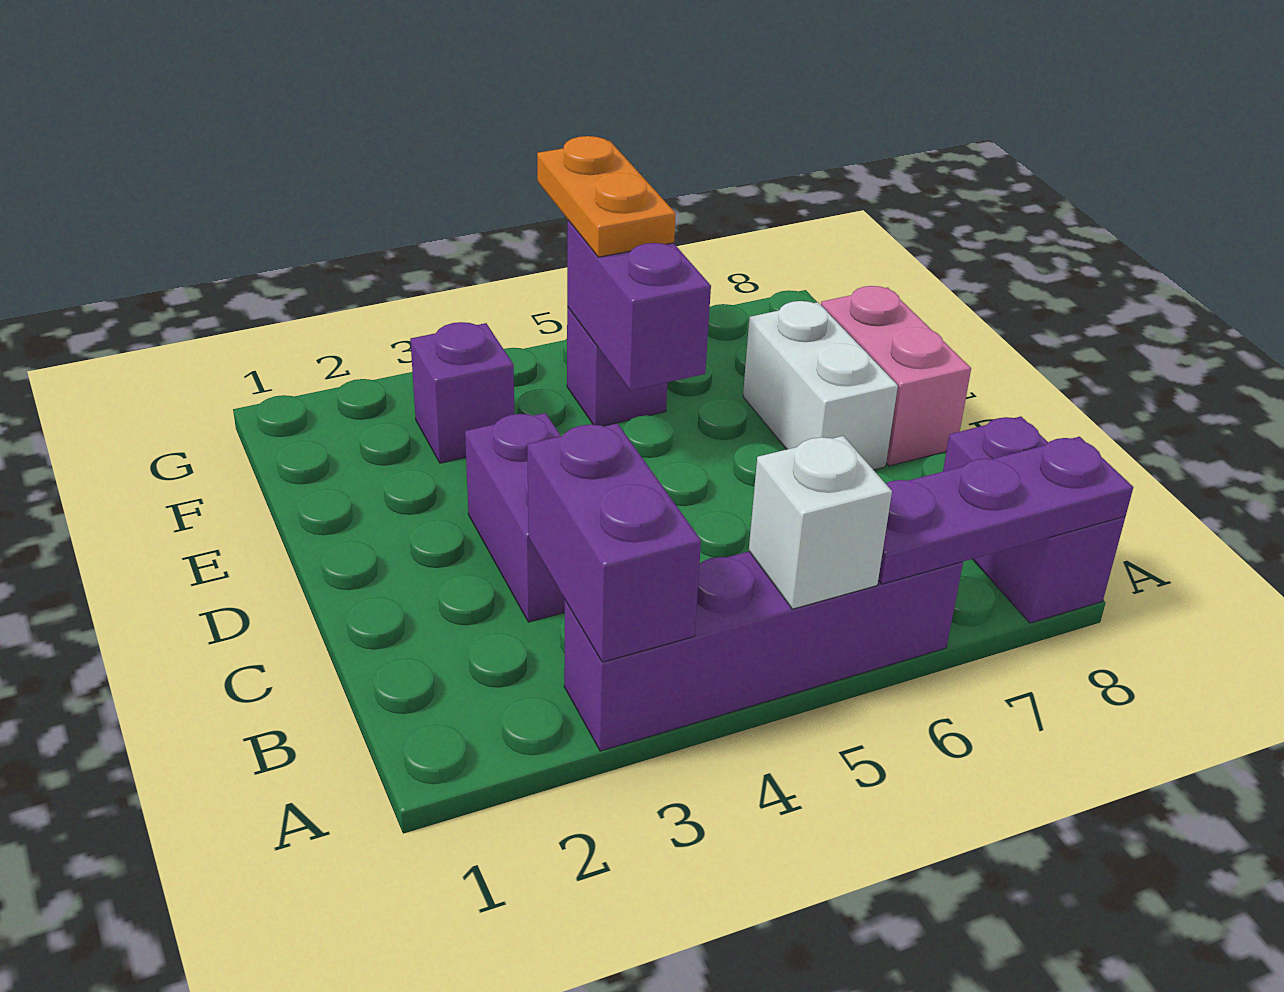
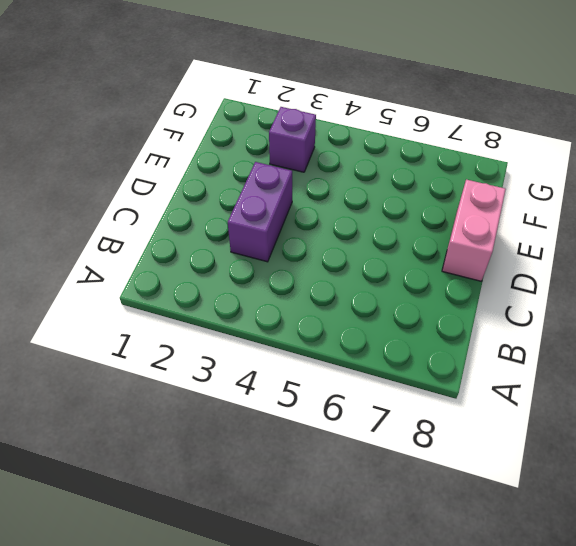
none -> purple 1x4 brick [564,551,963,751]
none -> purple 1x2 brick [943,417,1125,623]
none -> white 1x2 brick [743,301,898,470]

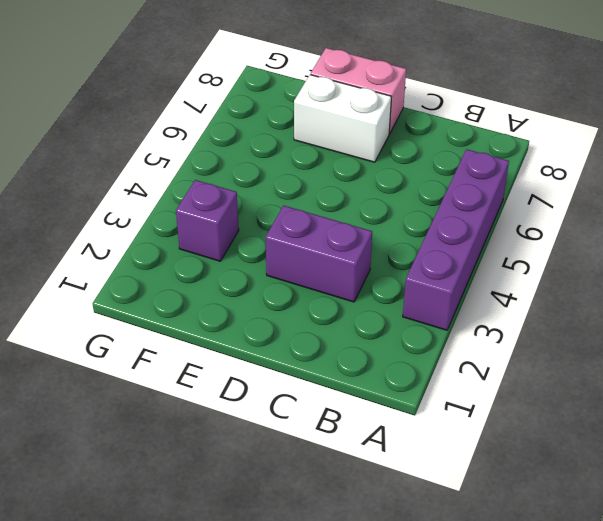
none -> purple 1x2 brick [943,417,1125,623]
none -> purple 1x1 brick [567,307,667,426]
none -> purple 1x2 brick [527,423,701,662]

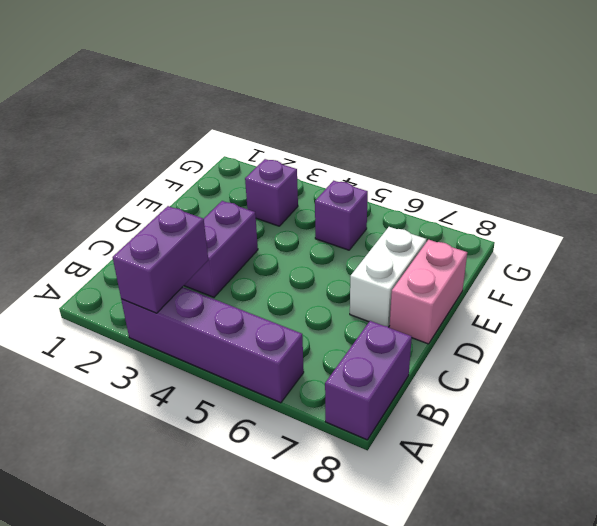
none -> white 1x1 brick [749,436,892,609]
none -> purple 1x3 plate [878,437,1133,584]
none -> purple 1x2 brick [567,220,711,391]

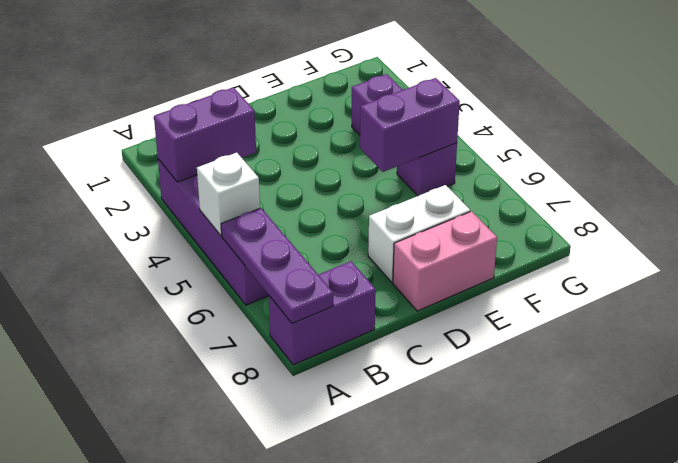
none -> purple 1x2 brick [465,413,565,622]
none -> orange 1x2 plate [537,136,676,257]

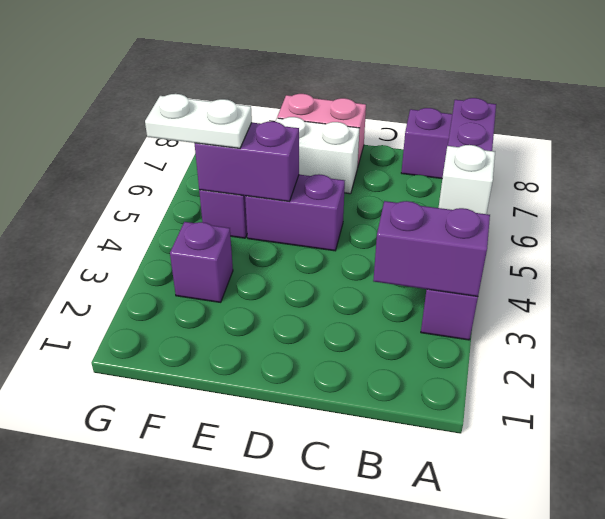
purple 1x2 brick [245,174,345,251] -> purple 1x2 brick moved to [465,413,565,622]
white 1x2 plate [145,94,252,148] -> orange 1x2 plate [537,136,676,257]

